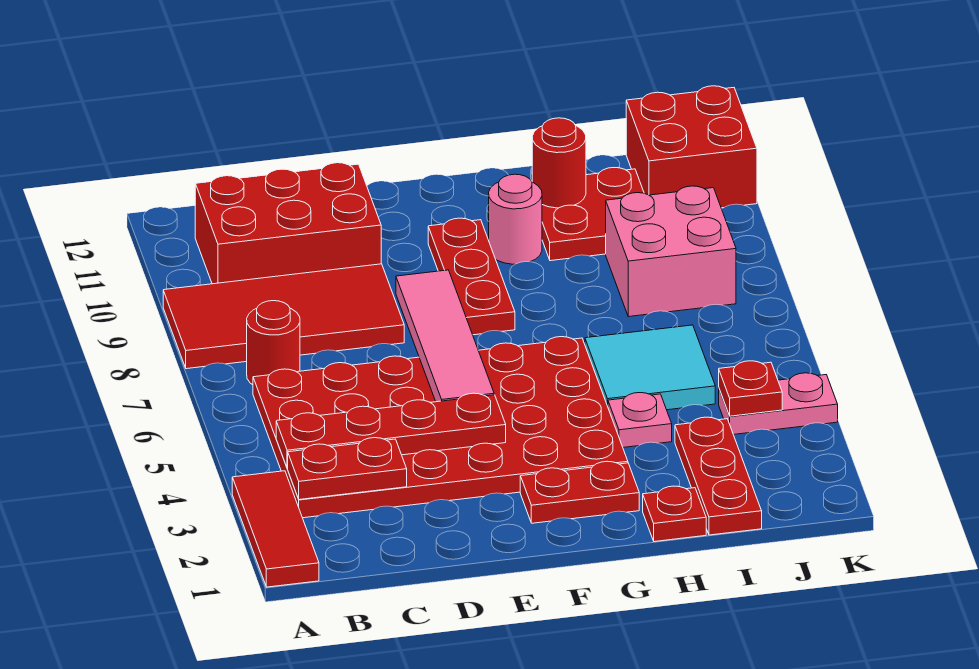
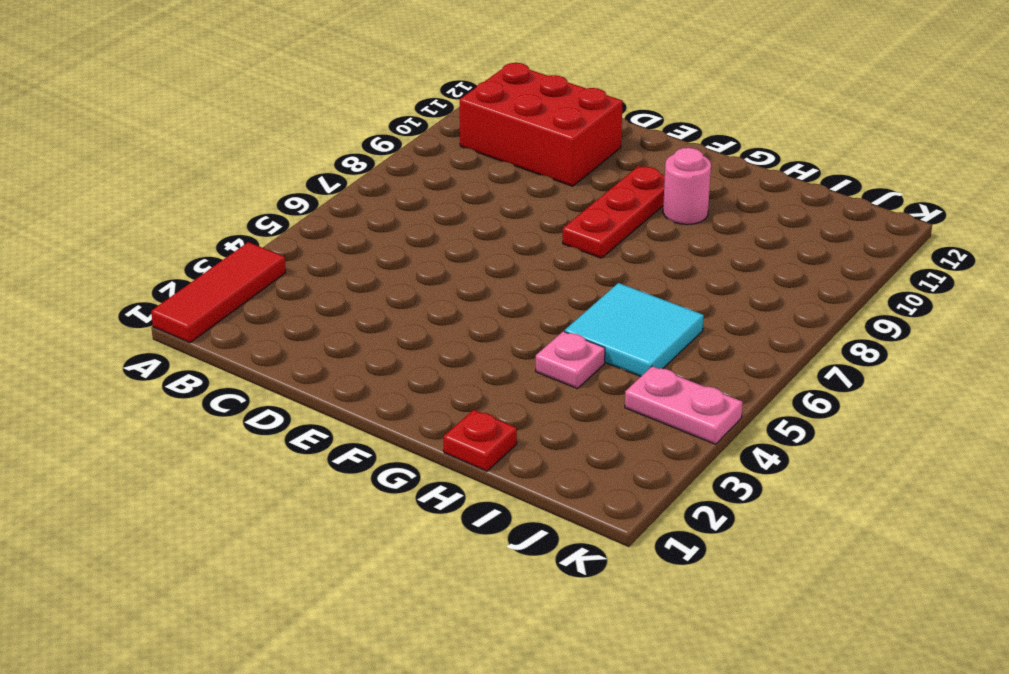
none -> red 2x4 tile [163,264,404,369]
none -> red 4x6 plate [253,337,628,518]
none -> red 1x1 round brick [247,301,300,385]

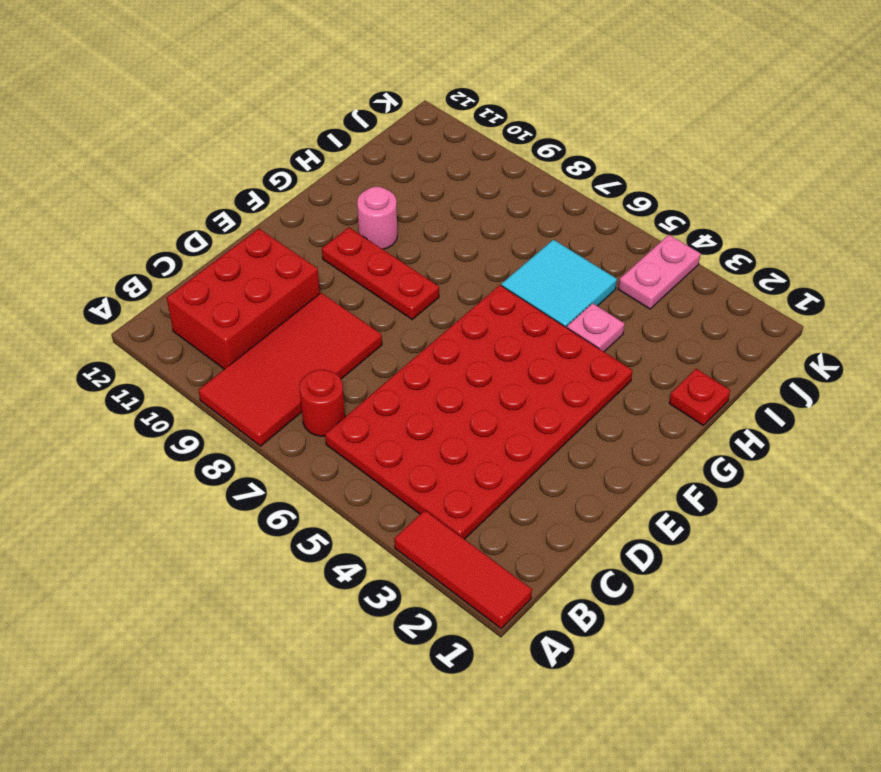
none -> red 1x2 plate [520,461,639,523]
none -> red 2x2 plate [542,168,644,261]
none -> red 1x3 plate [675,417,762,535]

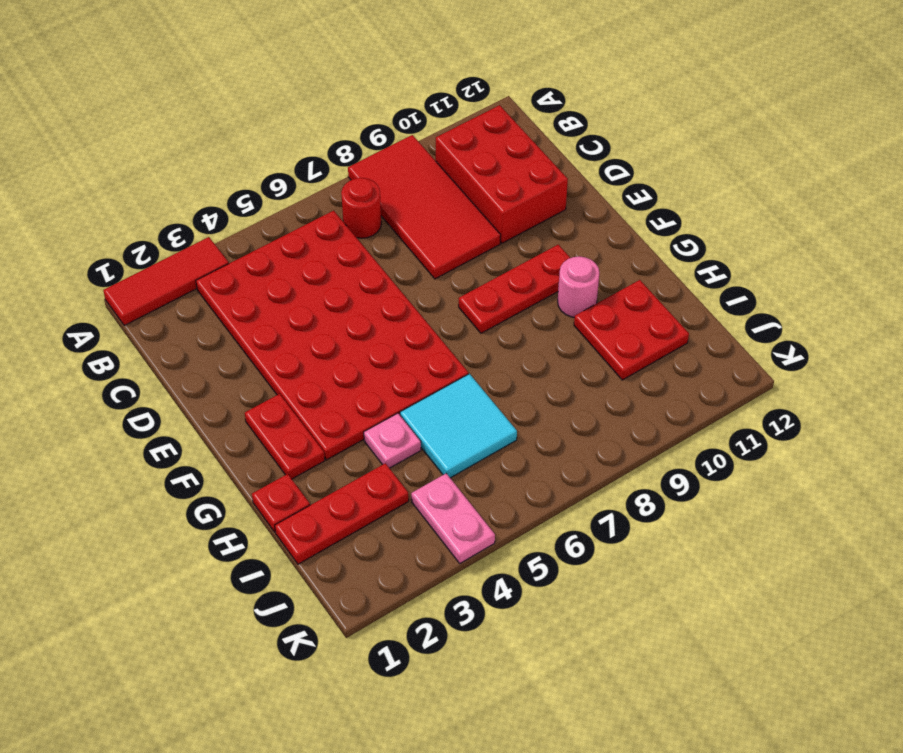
none -> pink 2x2 brick [606,186,736,317]
none -> red 2x2 brick [626,86,757,208]
none -> red 1x2 plate [288,438,407,500]

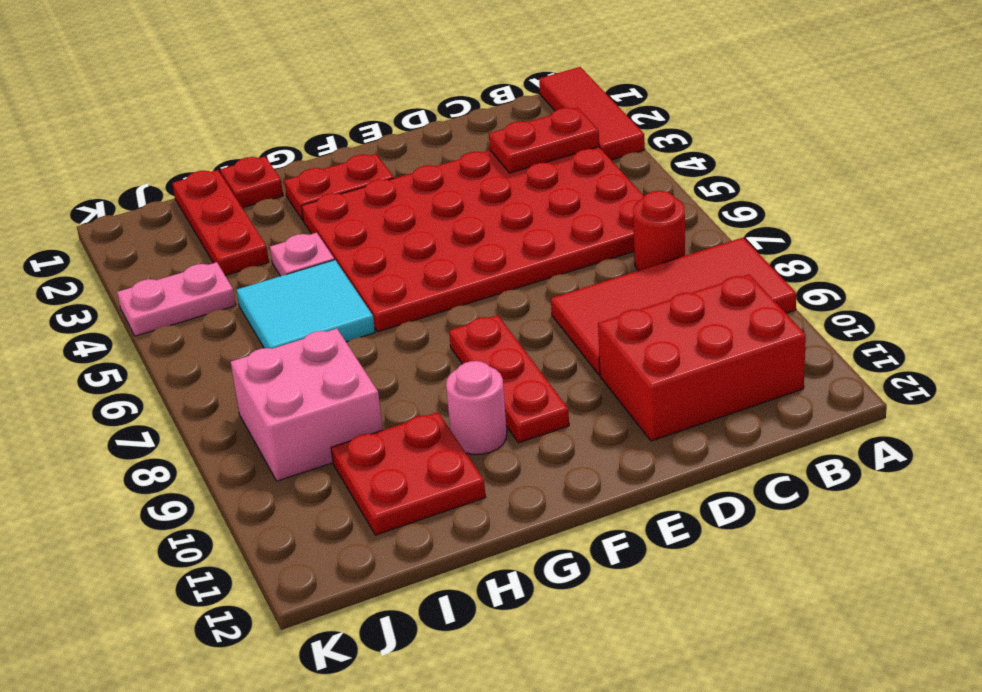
none -> red 2x2 brick [626,86,757,208]
none -> red 1x4 plate [276,393,506,468]
none -> pink 1x4 tile [396,270,494,402]

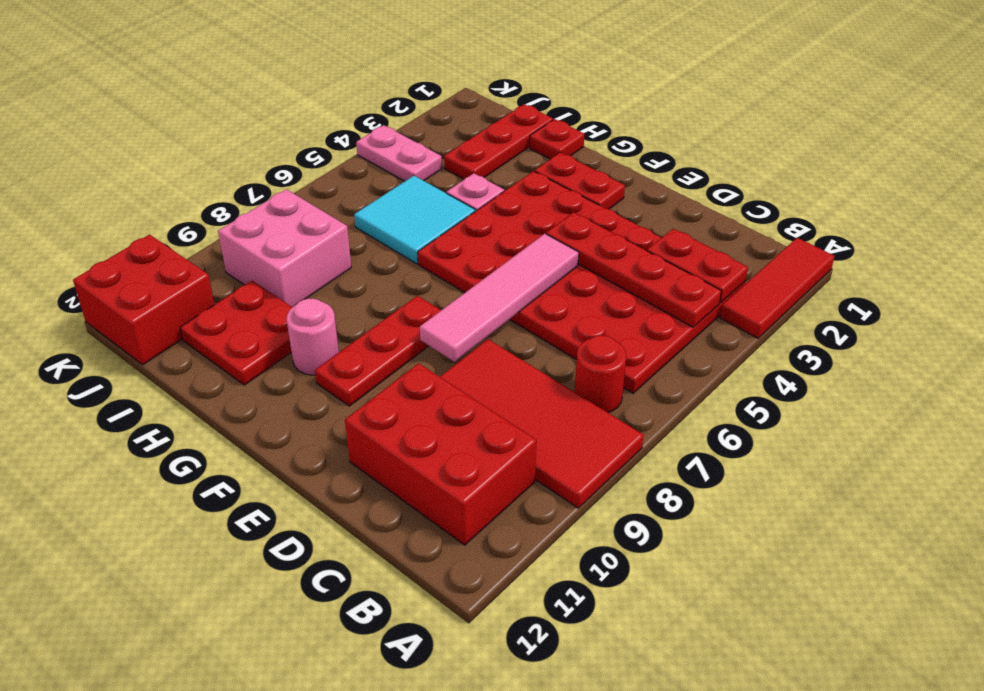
none -> red 1x1 round brick [532,118,586,208]
none -> red 1x1 plate [719,361,782,416]

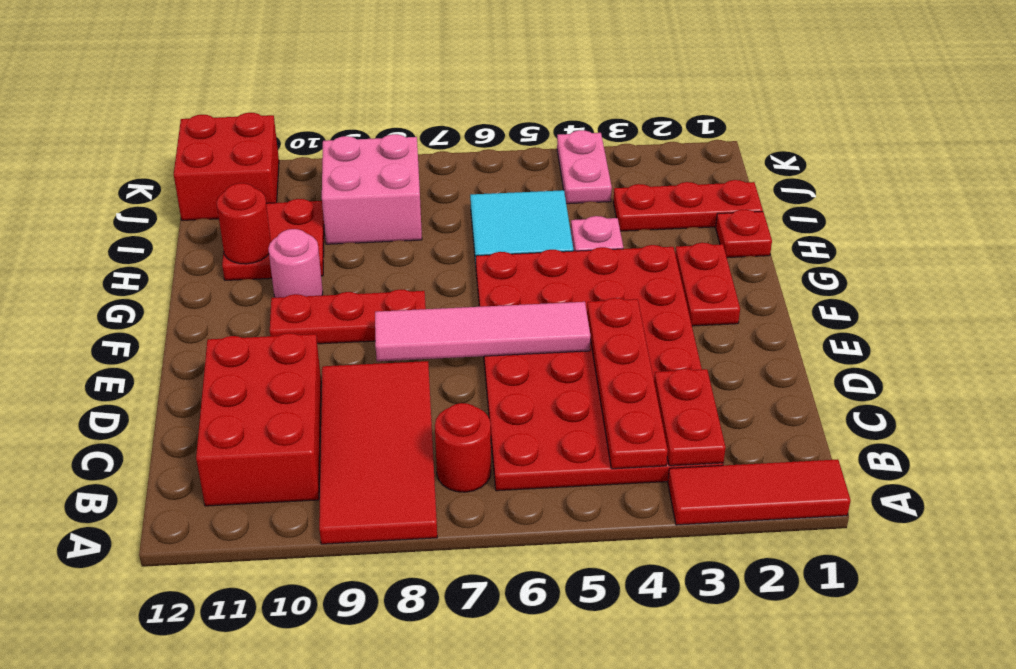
none -> red 1x1 plate [719,361,782,416]

